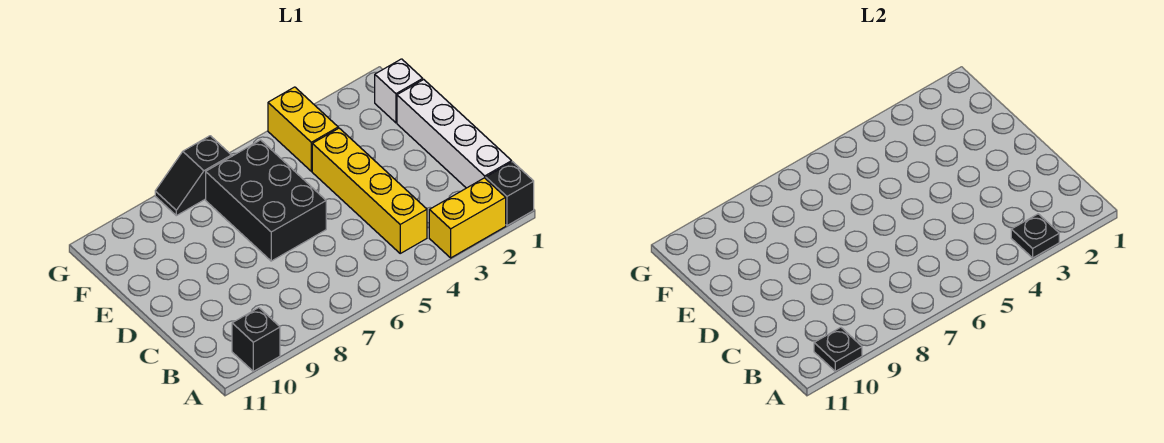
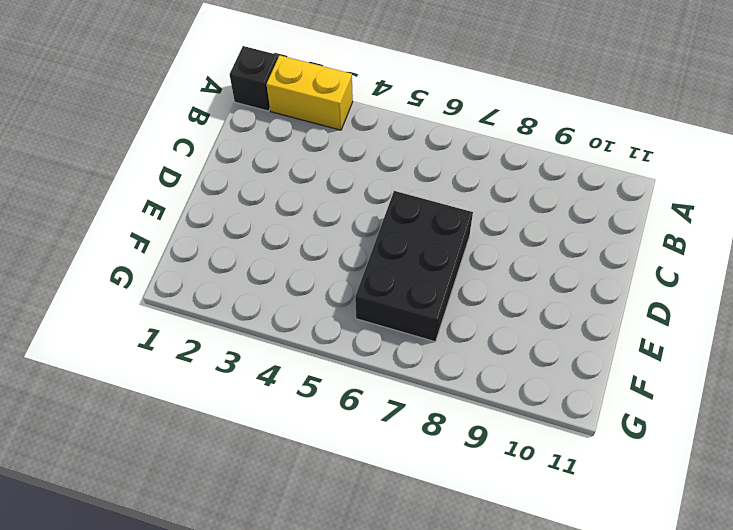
none -> black 1x1 brick [232,308,280,371]
none -> white 1x4 brick [397,80,512,188]

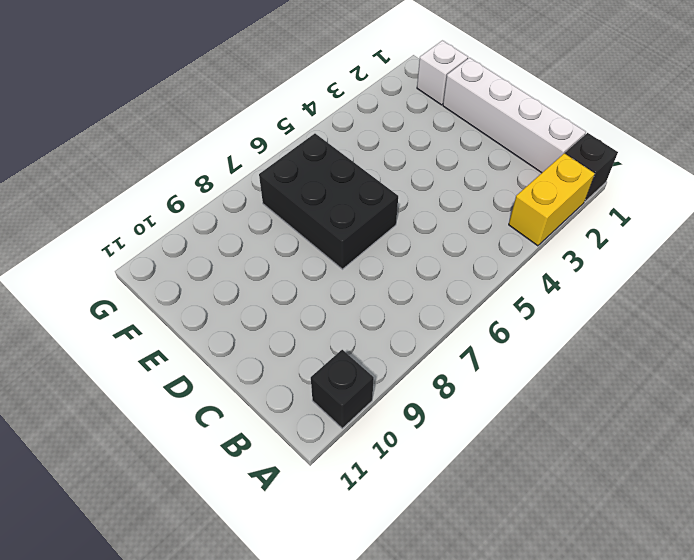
none -> yellow 1x4 brick [312,128,427,253]
none -> yellow 1x2 brick [268,87,338,171]

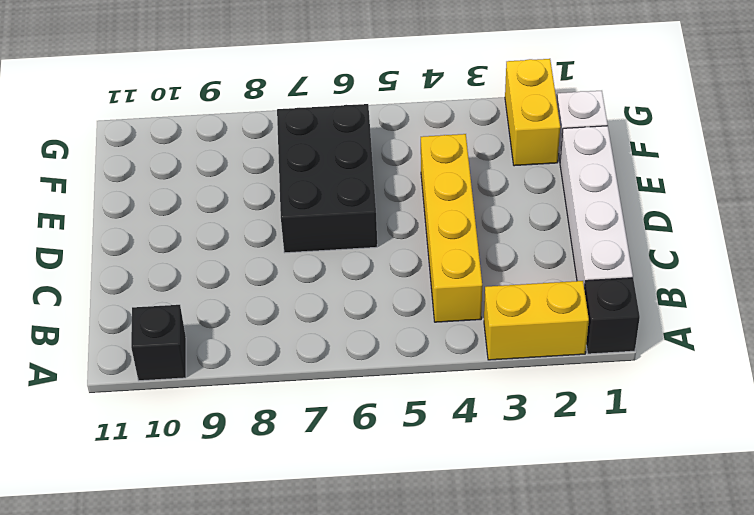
yellow 1x2 brick [505,59,560,166] -> yellow 1x2 brick moved to [268,87,338,171]
none -> black 1x2 slope [155,136,231,216]
none -> black 1x1 plate [1011,214,1059,258]

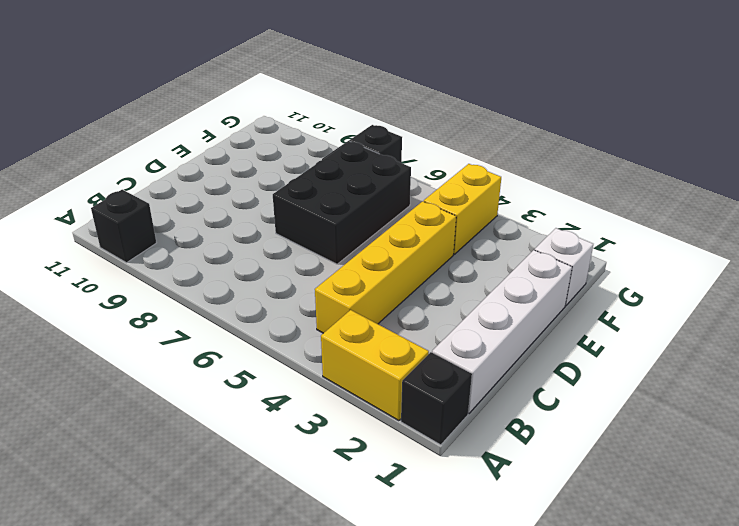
none -> black 1x1 plate [1011,214,1059,258]
none -> black 1x1 plate [814,327,862,371]

